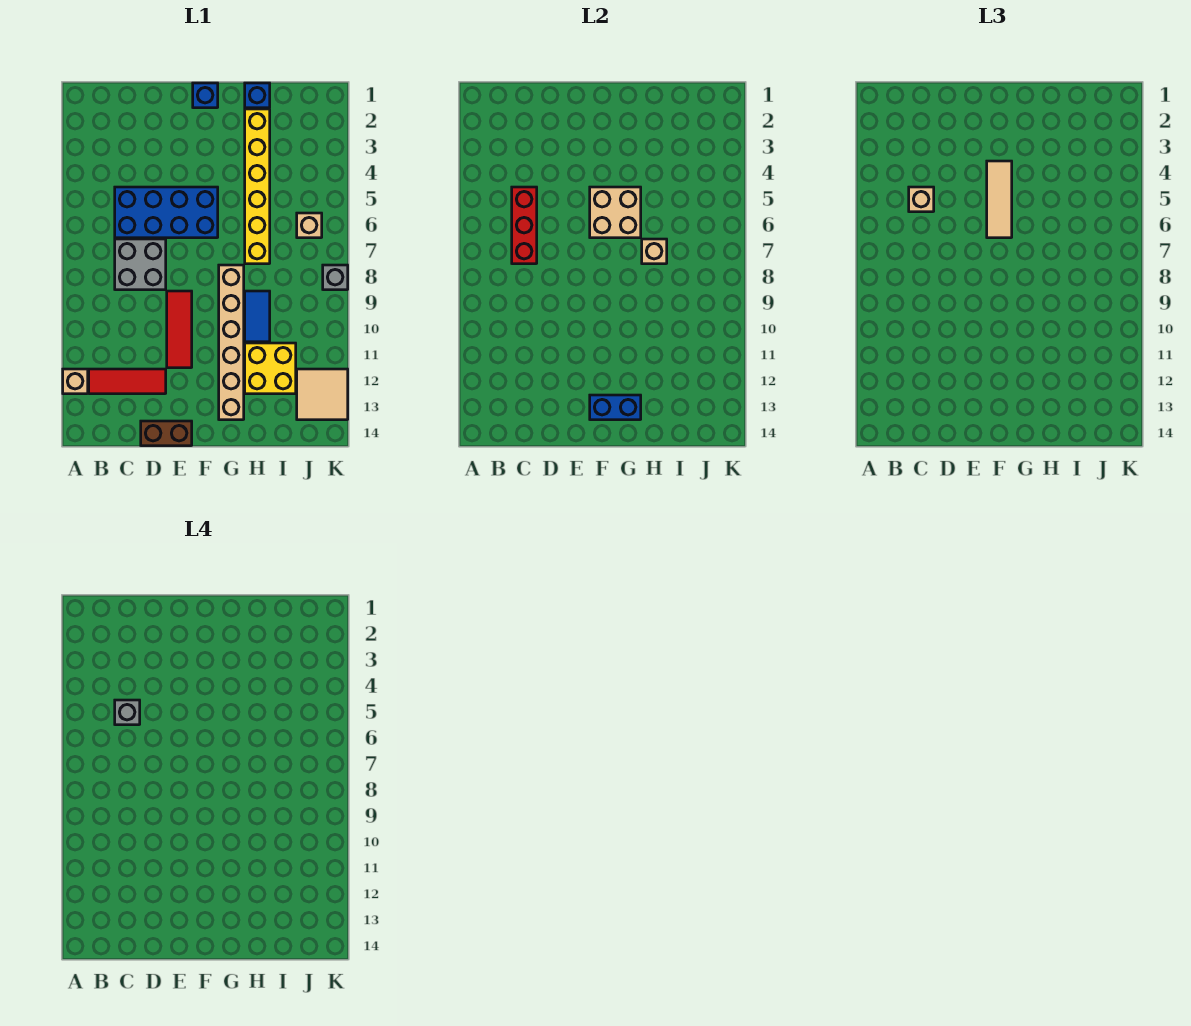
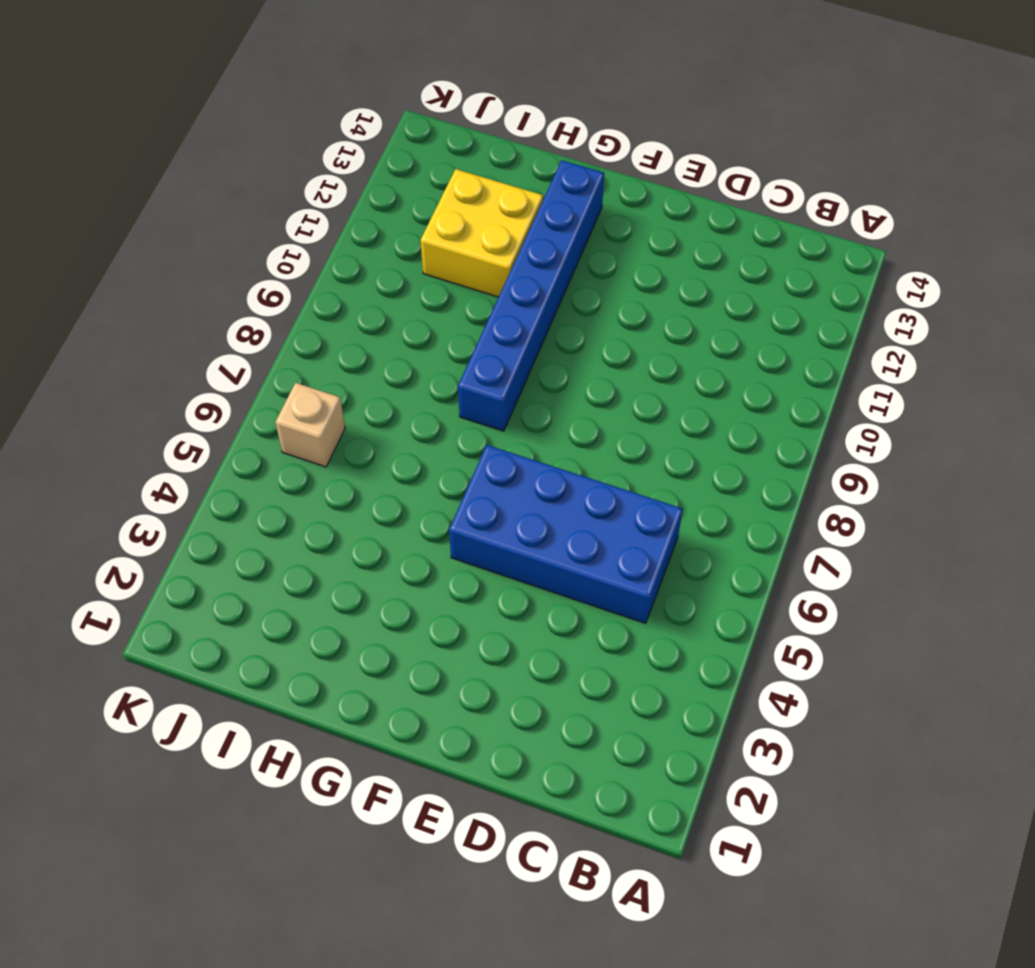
blue 1x6 brick [458,160,604,431] -> tan 1x6 brick [219,265,244,420]
none -> tan 1x1 brick [63,369,88,394]
none -> red 1x3 tile [89,369,166,394]
none -> grey 2x2 brick [115,239,166,290]

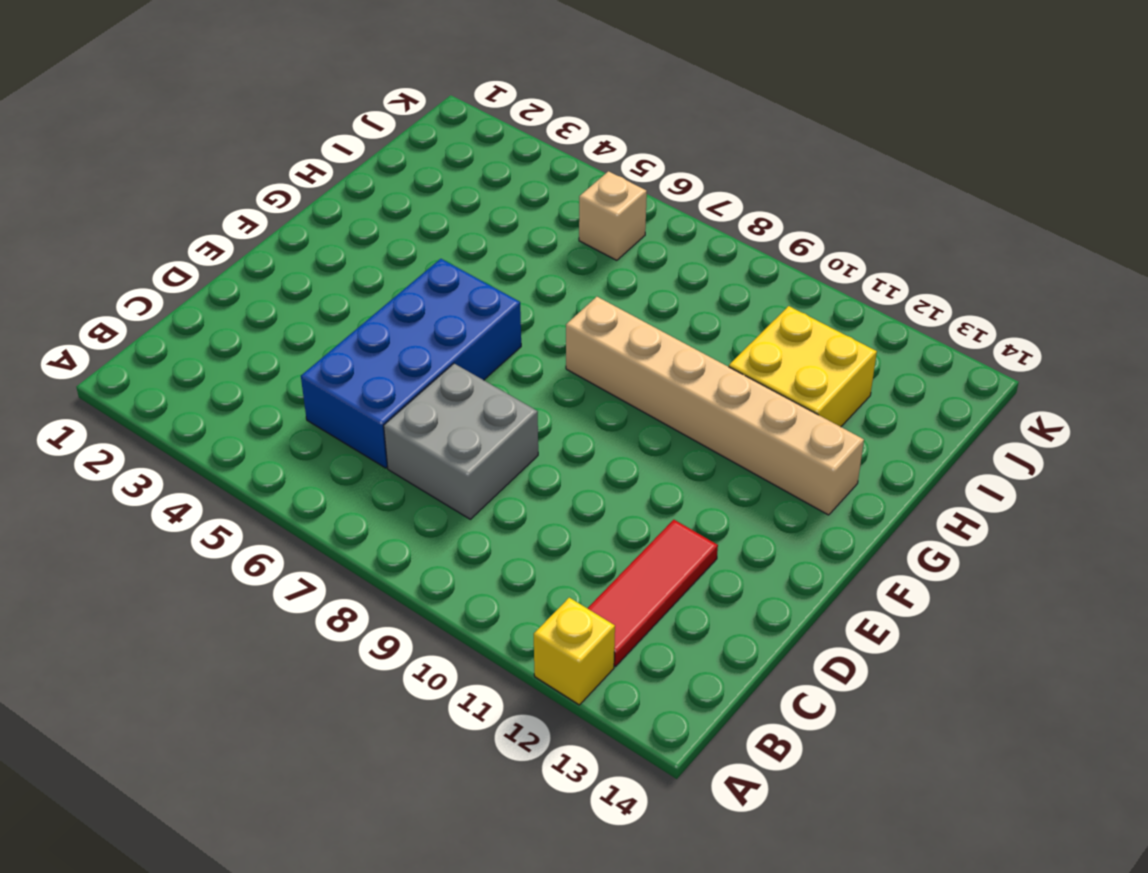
yellow 1x1 brick [534,598,615,705] -> tan 1x1 brick [63,369,88,394]
none -> brown 1x2 brick [141,421,192,446]
none -> red 1x3 tile [167,291,192,368]
none -> blue 1x1 brick [193,83,218,108]

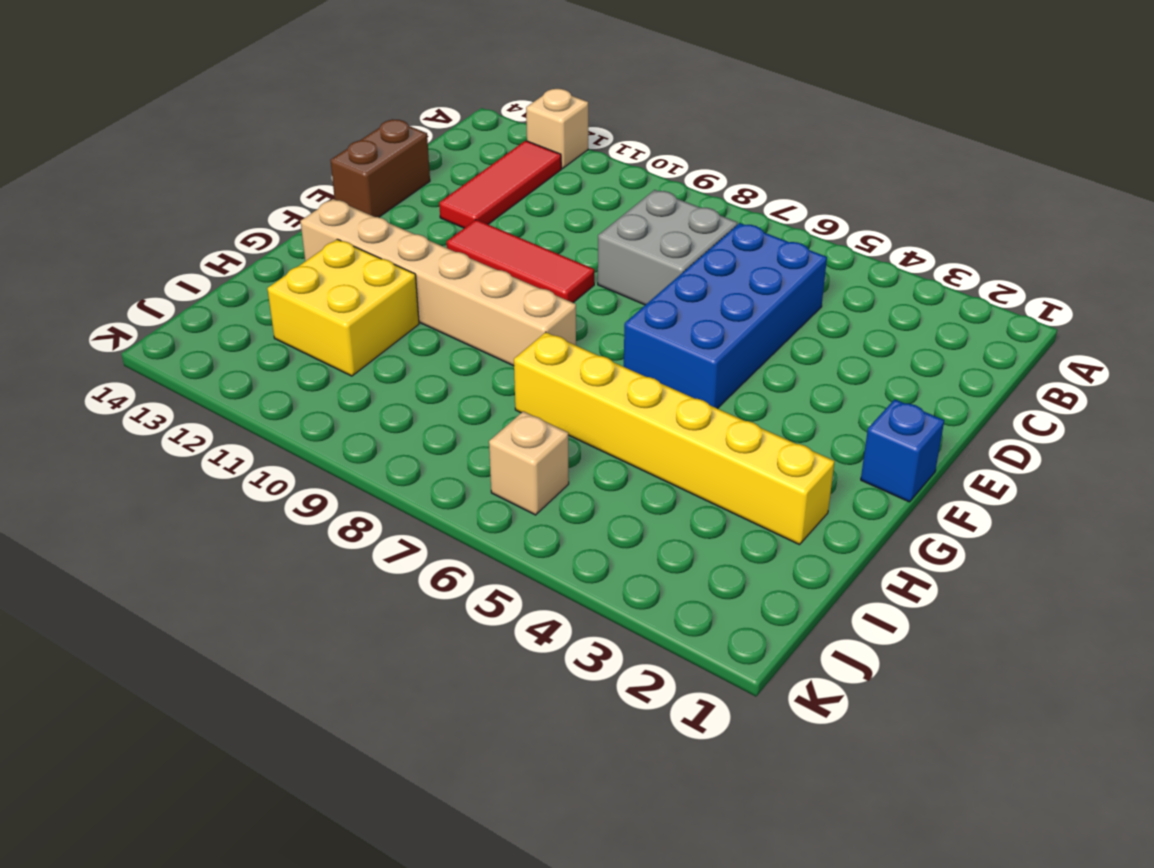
none -> blue 1x1 brick [245,83,270,108]
none -> blue 1x2 tile [245,291,270,342]
none -> tan 2x2 tile [297,369,348,420]

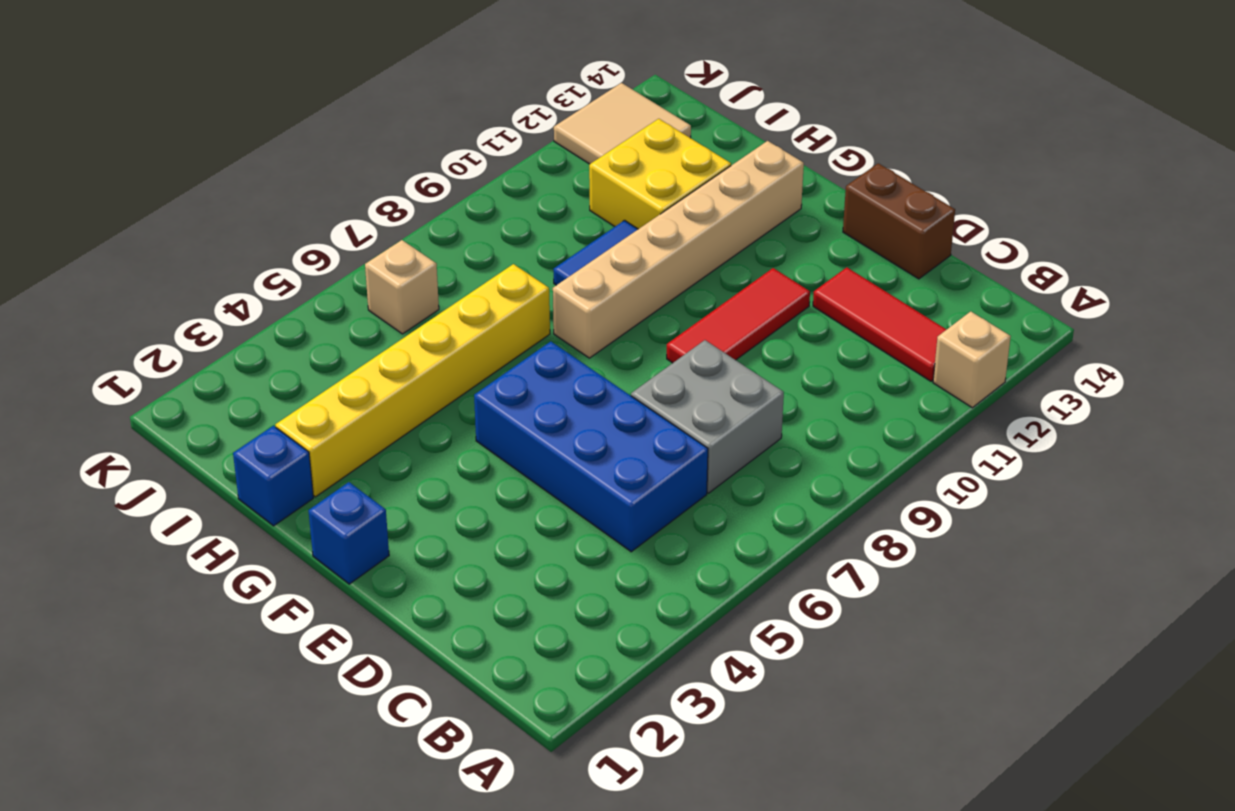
none -> grey 1x1 brick [323,265,348,290]
none -> red 1x3 brick [512,187,537,264]
none -> tan 2x2 brick [590,187,641,238]

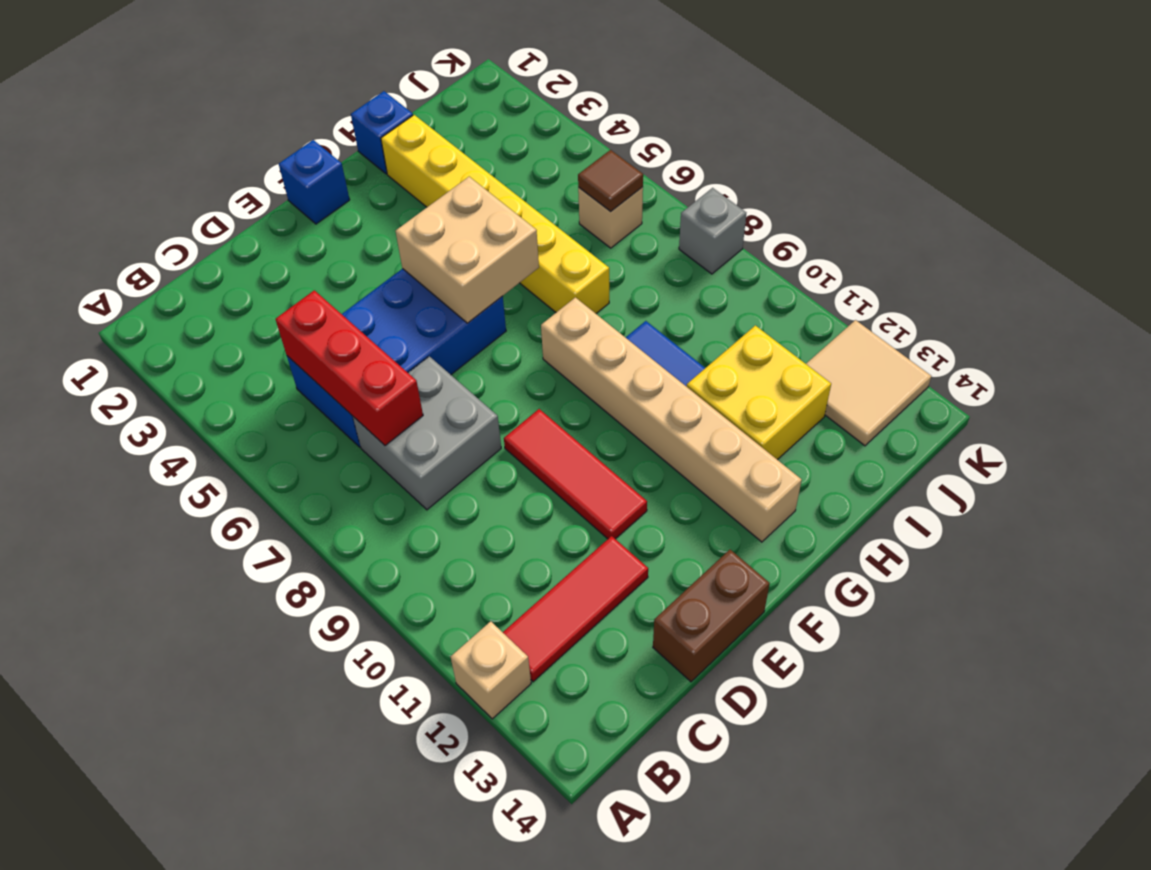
brown 1x1 tile [578,150,643,212] -> none
none -> blue 1x2 brick [590,395,641,420]
none -> tan 1x1 brick [642,239,667,264]
none -> tan 1x1 brick [909,187,934,212]

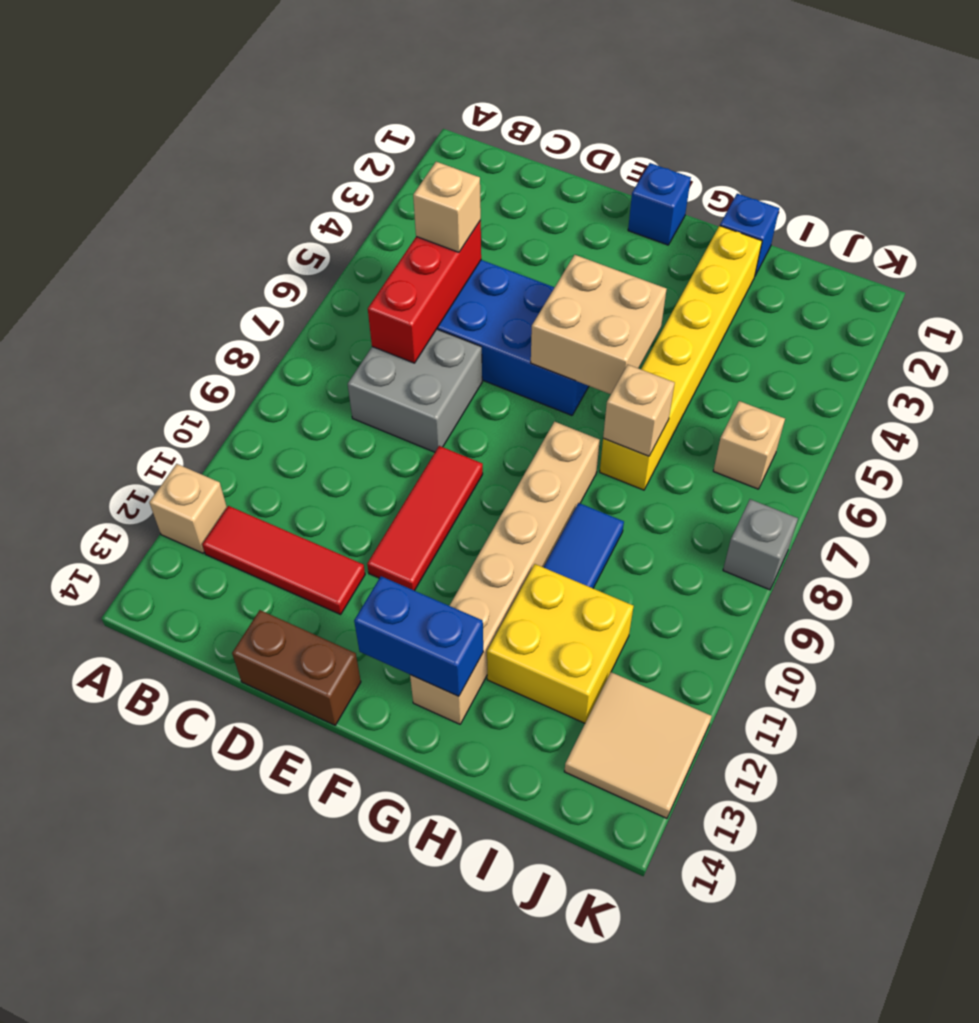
none -> tan 1x3 tile [987,161,1012,238]
none -> grey 1x1 brick [115,700,140,725]

